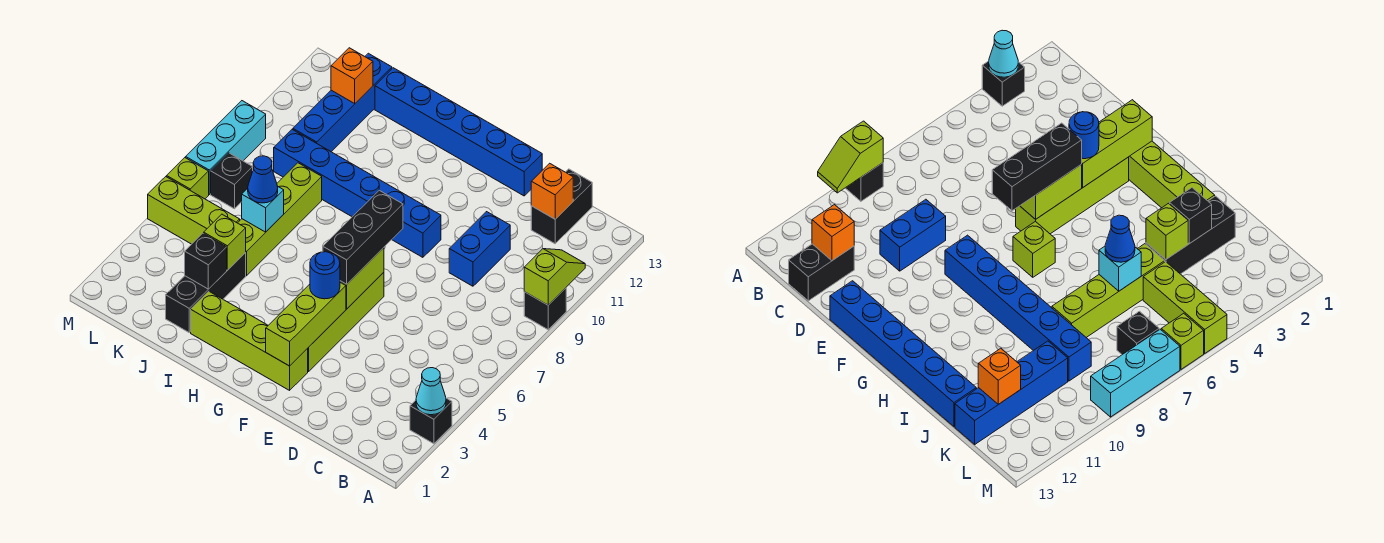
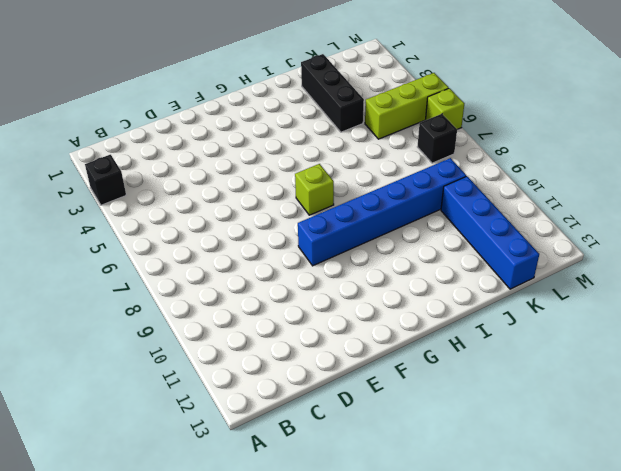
none -> black 1x1 brick [524,288,566,330]
none -> black 1x2 brick [531,169,592,244]
none -> blue 1x2 brick [449,212,510,286]

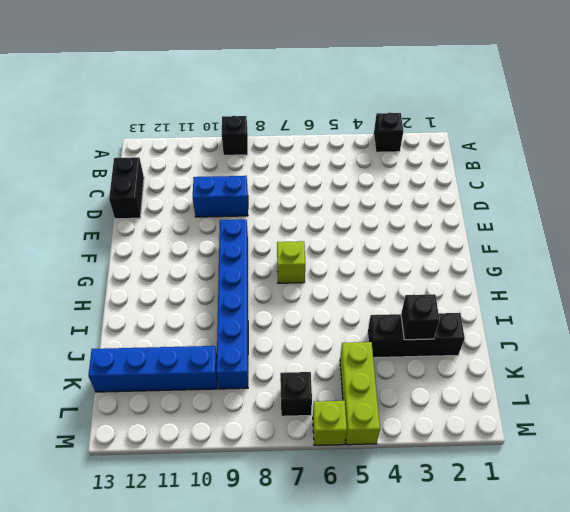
black 1x2 brick [109,157,144,219] -> black 1x2 brick turned to [531,169,592,244]
none -> blue 1x6 brick [375,68,542,196]
none -> lime 1x4 brick [191,291,308,390]
none -> lime 1x4 brick [308,272,384,371]

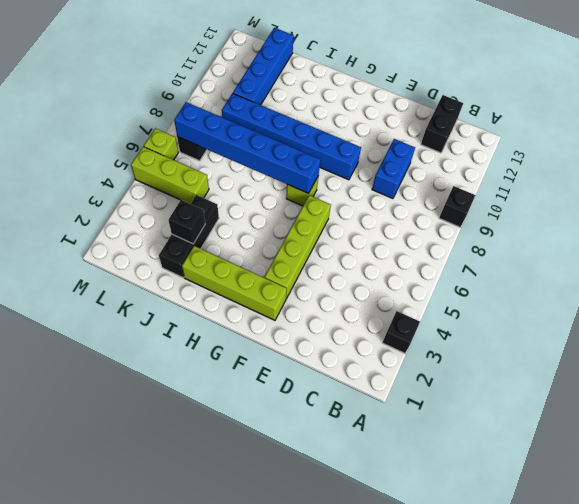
blue 1x6 brick [174,102,320,193] -> blue 1x6 brick moved to [375,68,542,196]
none -> lime 1x4 brick [238,163,322,276]
none -> cyan 1x3 brick [186,101,266,194]
none -> cyan 1x1 cone [416,368,446,415]

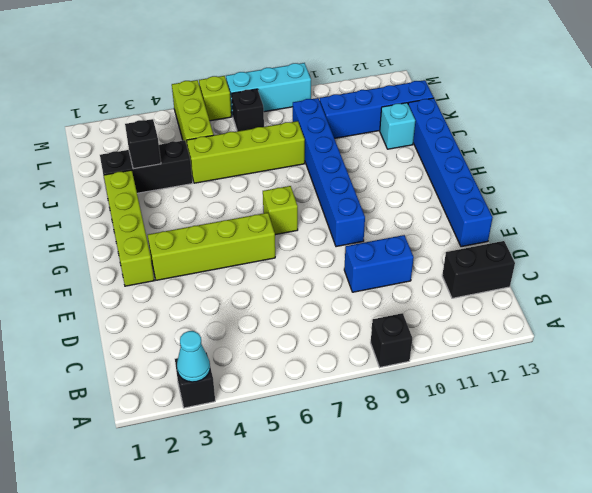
cyan 1x1 brick [380,103,415,149] -> cyan 1x1 brick moved to [242,187,284,232]
none -> lime 1x2 slope [524,249,585,305]
none -> orange 1x1 brick [531,163,573,219]
none -> lime 1x3 brick [266,283,346,366]

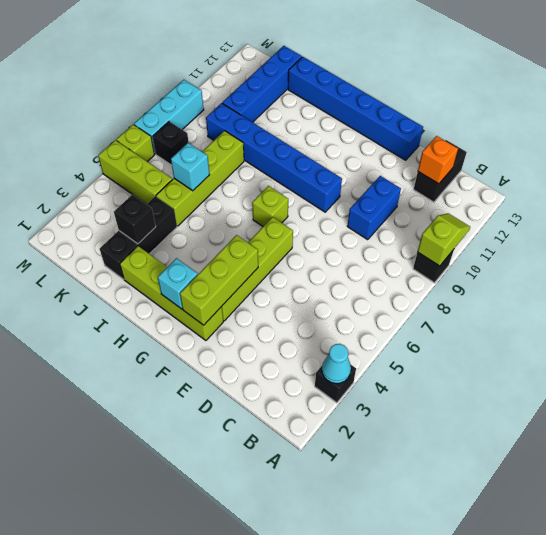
cyan 1x1 brick [158,258,198,309] -> none
none -> lime 1x2 brick [340,248,384,309]
none -> lime 1x1 brick [204,214,246,270]
none -> orange 1x1 brick [331,48,373,103]

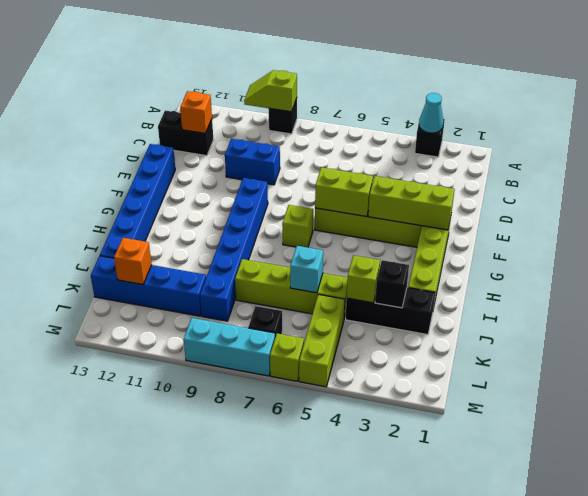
none -> blue 1x1 round brick [310,252,340,299]
none -> black 1x3 brick [323,190,403,284]
none -> blue 1x1 cone [248,156,278,203]

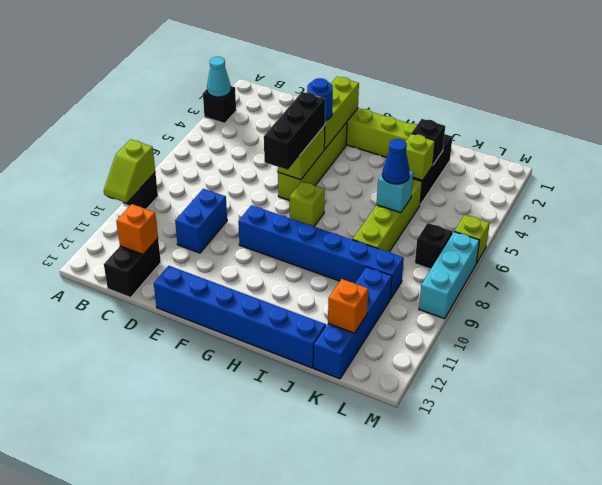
none -> lime 1x3 brick [148,177,240,244]

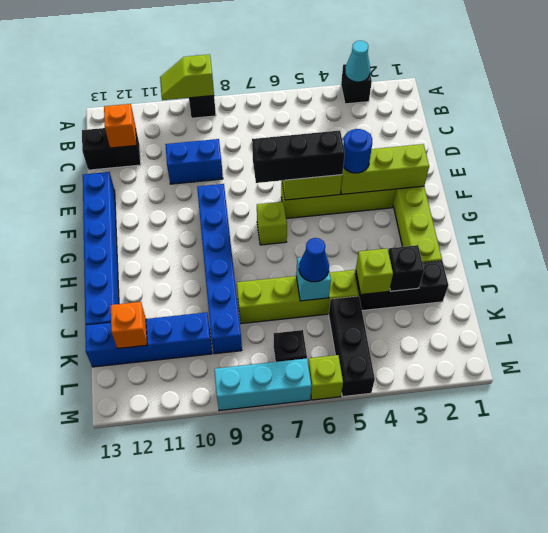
black 1x3 brick [329,296,375,397] -> lime 1x3 brick [148,177,240,244]

